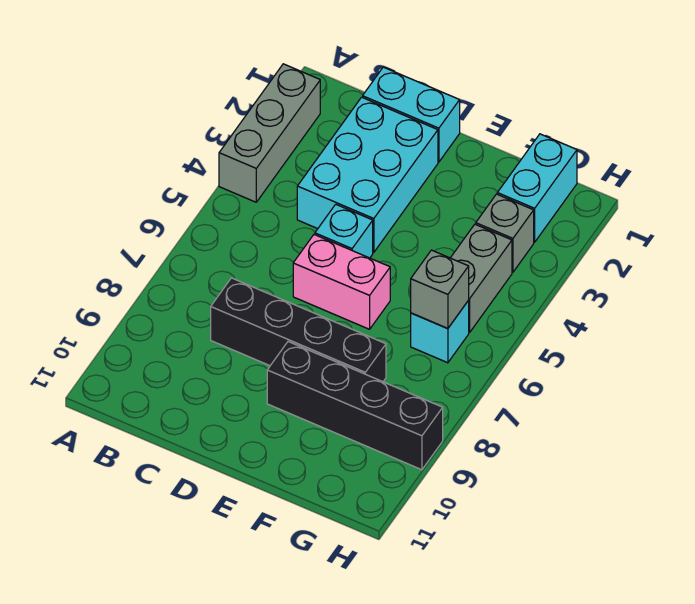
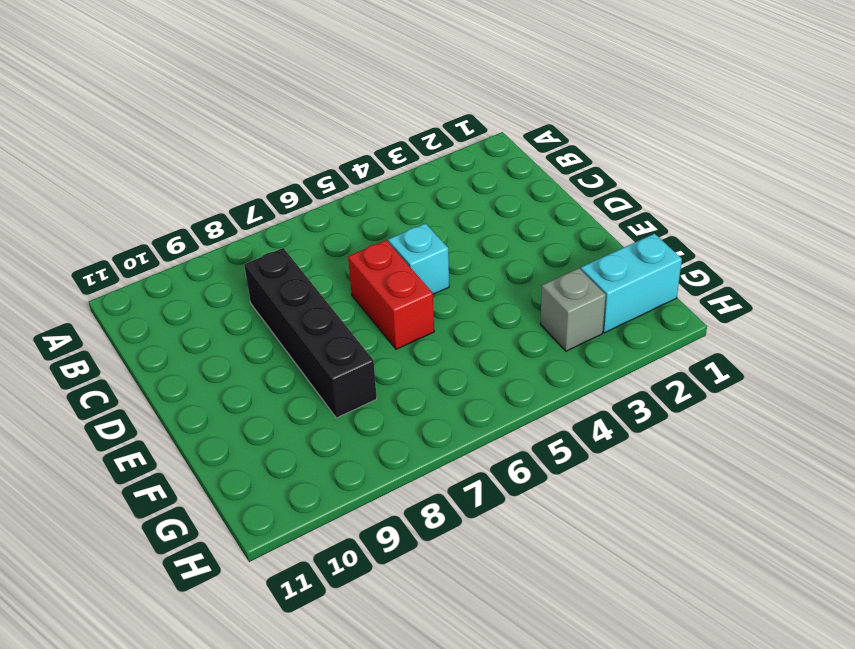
red 1x2 brick [348,240,434,349] -> pink 1x2 brick [293,235,390,329]
none -> grey 1x3 brick [219,64,320,202]
none -> cyan 1x2 brick [363,67,460,162]
none -> cyan 2x3 brick [297,97,438,252]

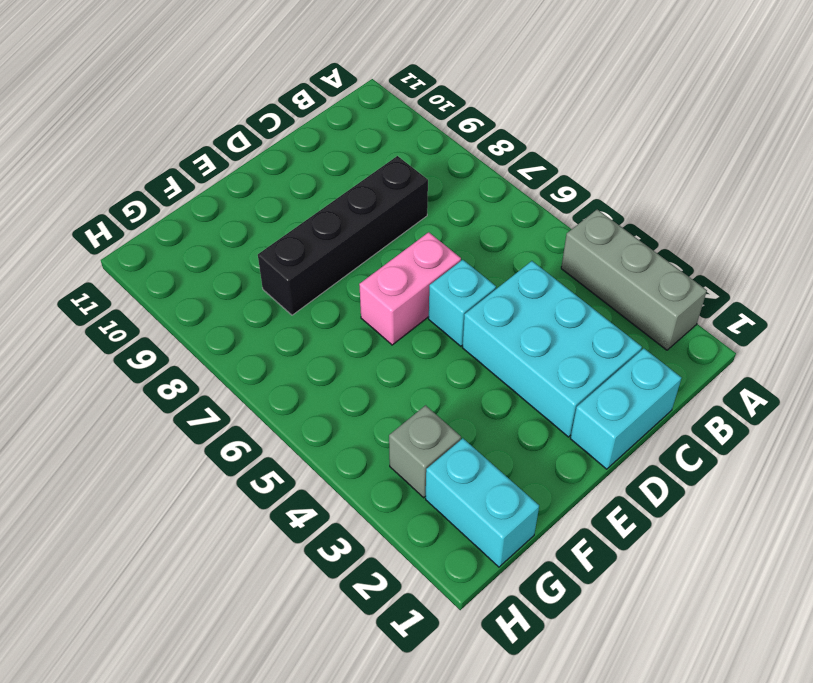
none -> black 1x4 brick [267,342,443,470]
none -> grey 1x2 brick [451,224,512,333]
none -> cyan 1x1 brick [411,301,469,363]

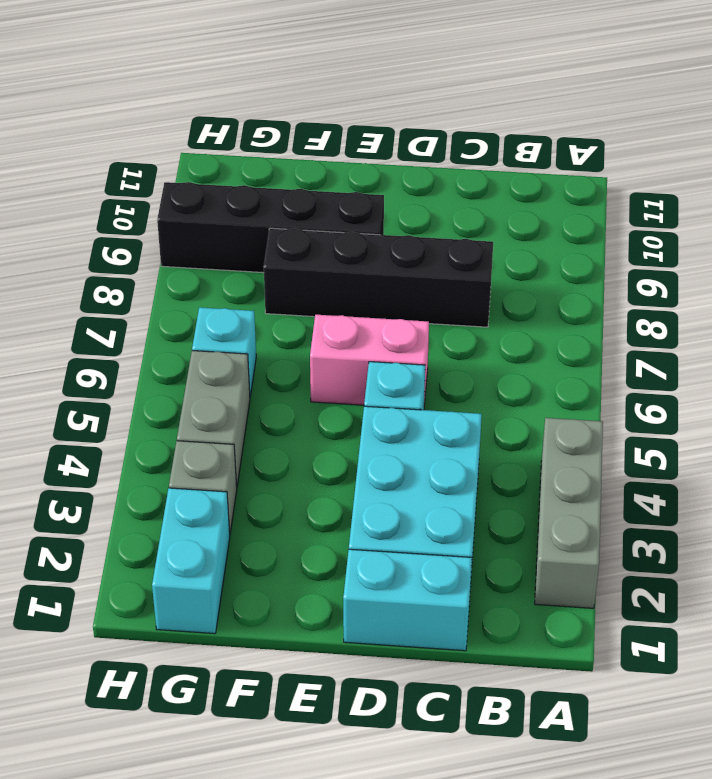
none -> grey 1x1 brick [411,250,469,329]

